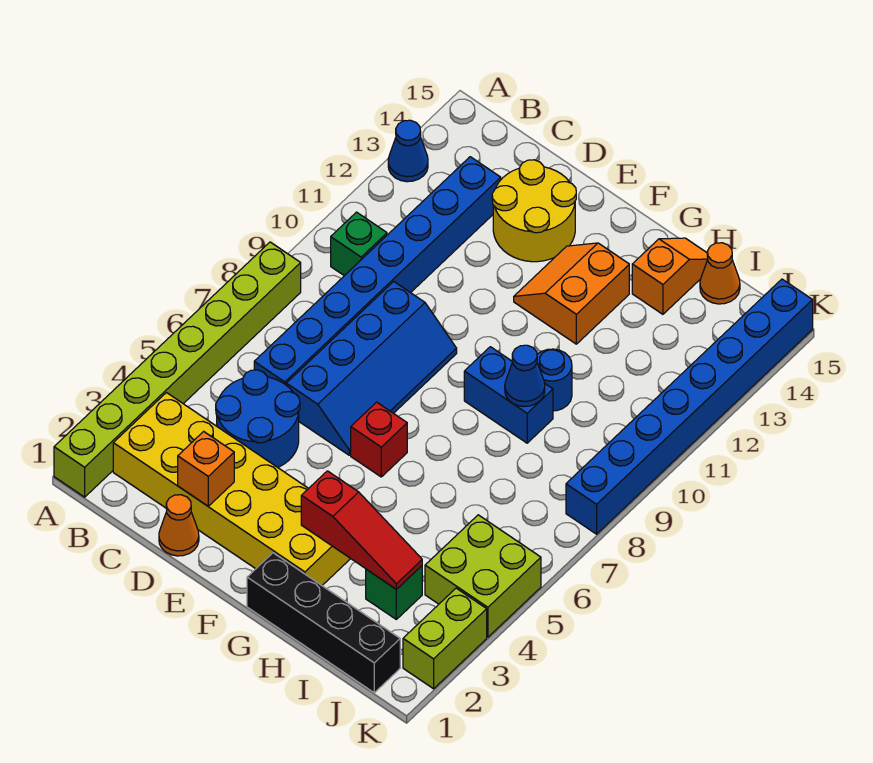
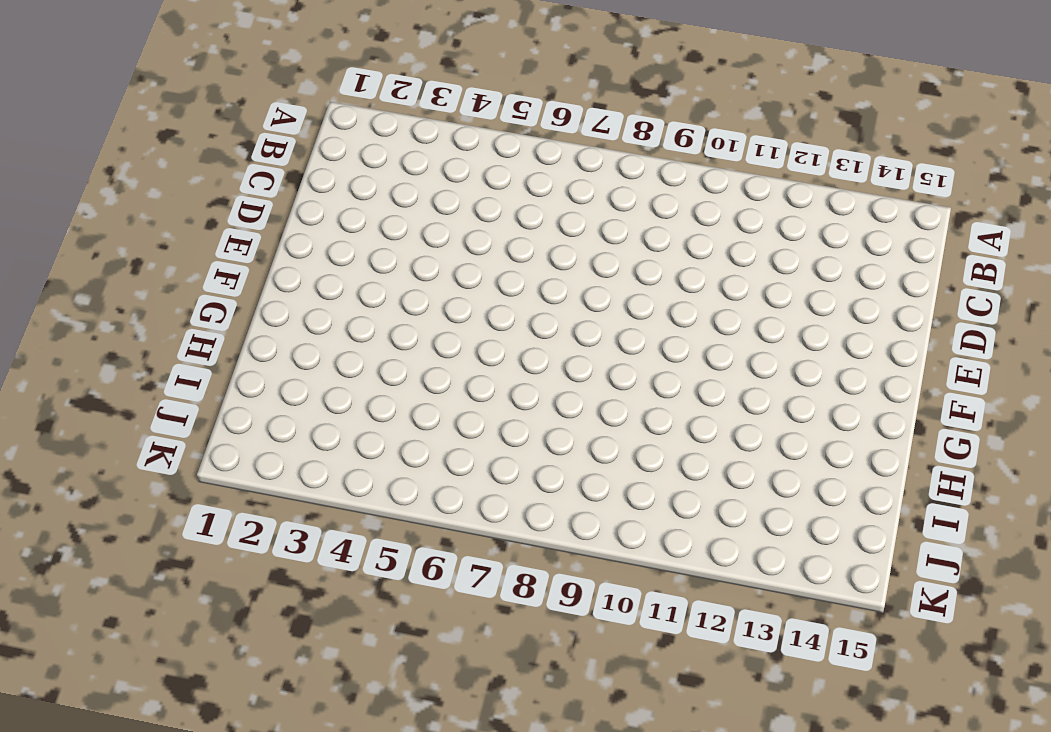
none -> lime 1x8 brick [54,242,301,497]
none -> blue 1x1 cone [388,120,428,182]
none -> yellow 2x6 brick [113,393,350,585]

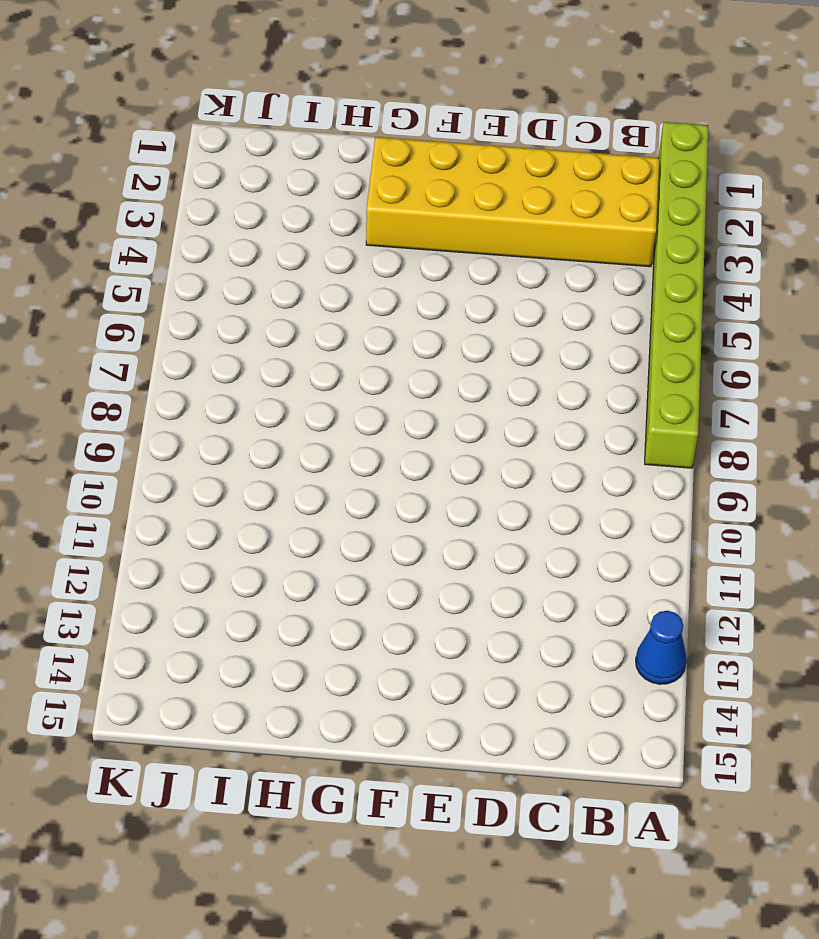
none -> green 1x1 brick [331,212,387,276]
none -> blue 2x2 round brick [216,370,300,467]
none -> blue 1x8 brick [254,157,501,385]

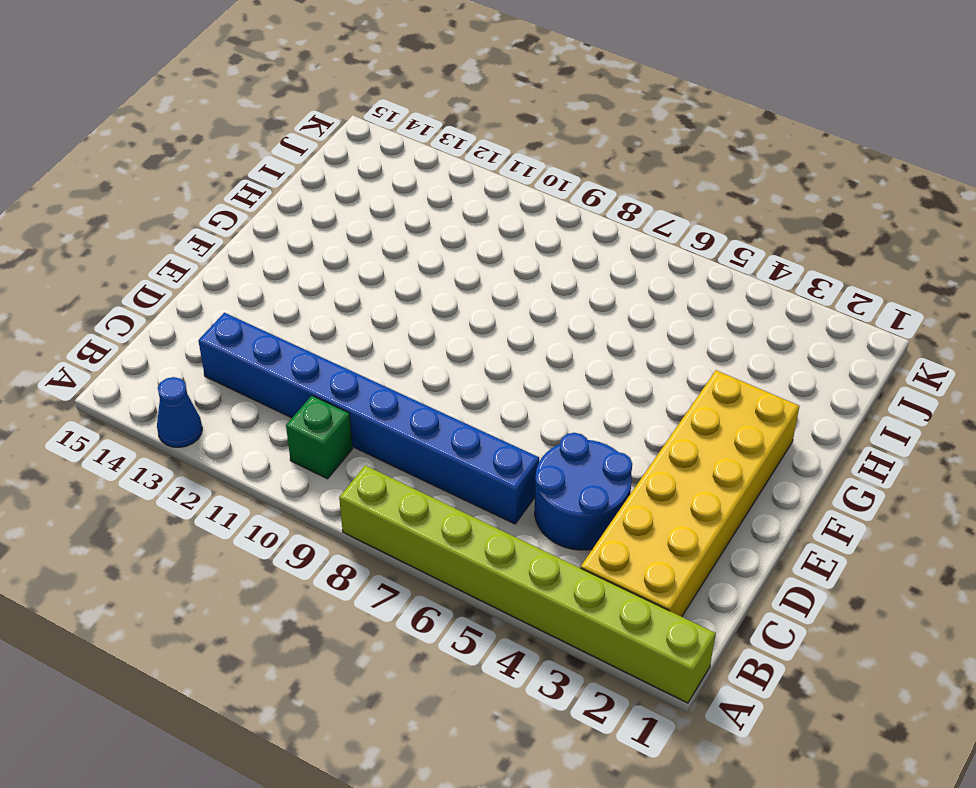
none -> orange 1x1 cone [159,495,199,556]
none -> blue 2x4 slope [286,281,457,455]
none -> yellow 2x2 round brick [492,160,576,262]

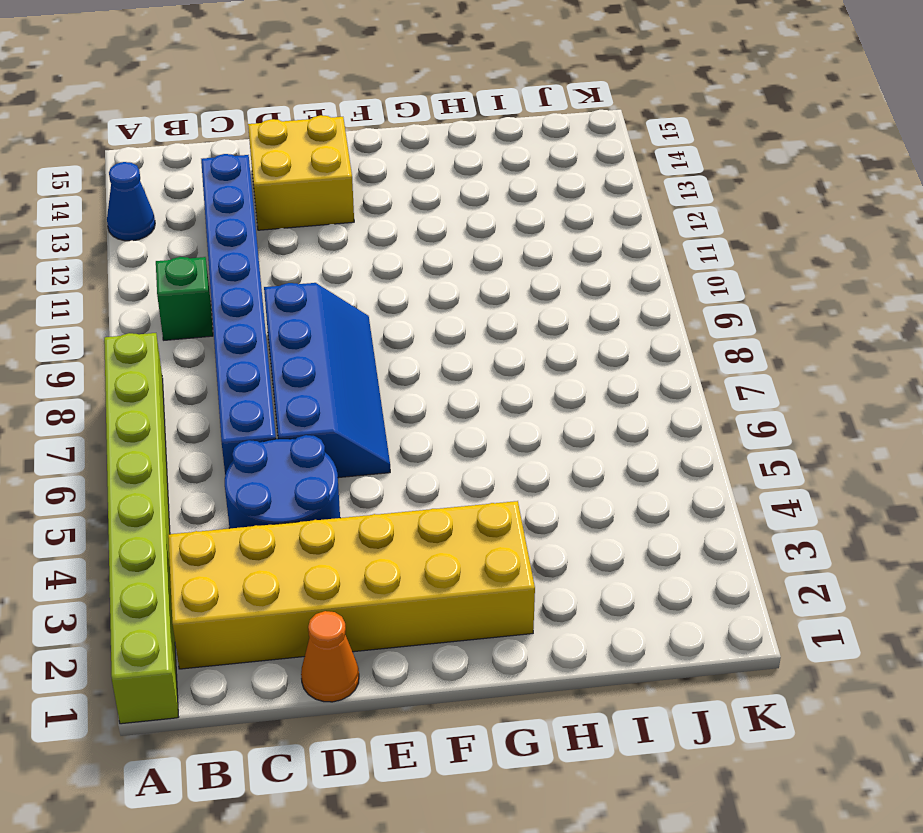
yellow 2x2 brick [248,115,354,230] -> yellow 2x2 round brick [492,160,576,262]
none -> red 1x1 brick [351,402,407,477]
none -> orange 2x2 slope [514,243,629,344]
none -> black 1x4 brick [247,553,400,693]

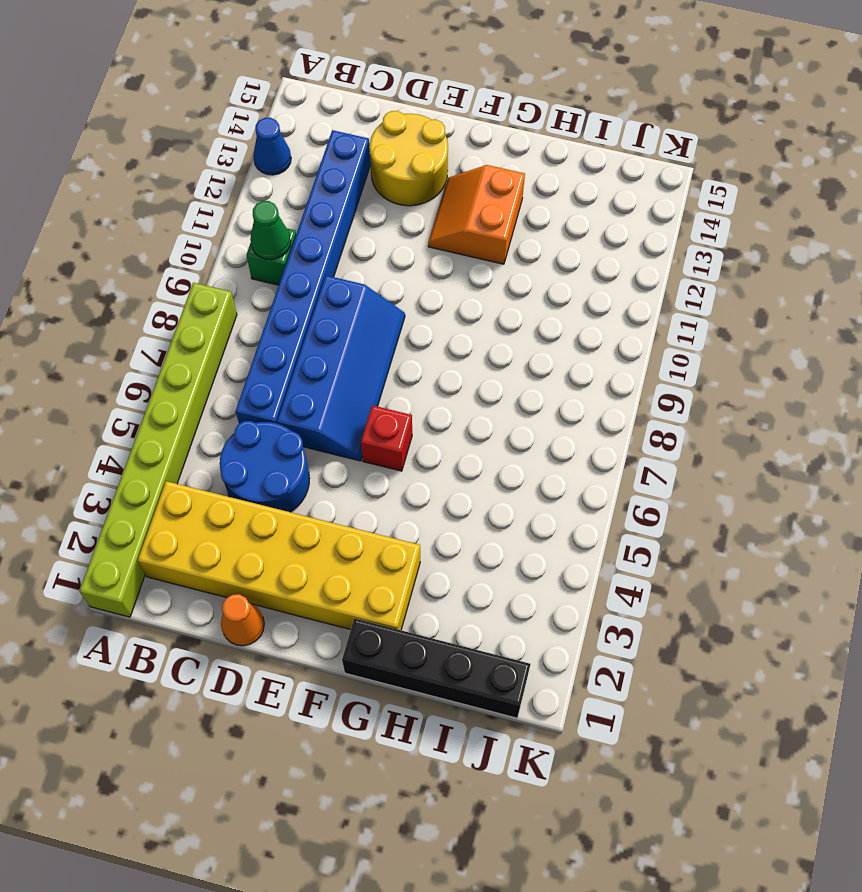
green 1x1 cone [250,201,291,260] -> none
none -> blue 1x2 brick [464,347,553,443]
none -> blue 1x1 round brick [537,349,572,411]
none -> orange 1x2 slope [632,238,708,314]

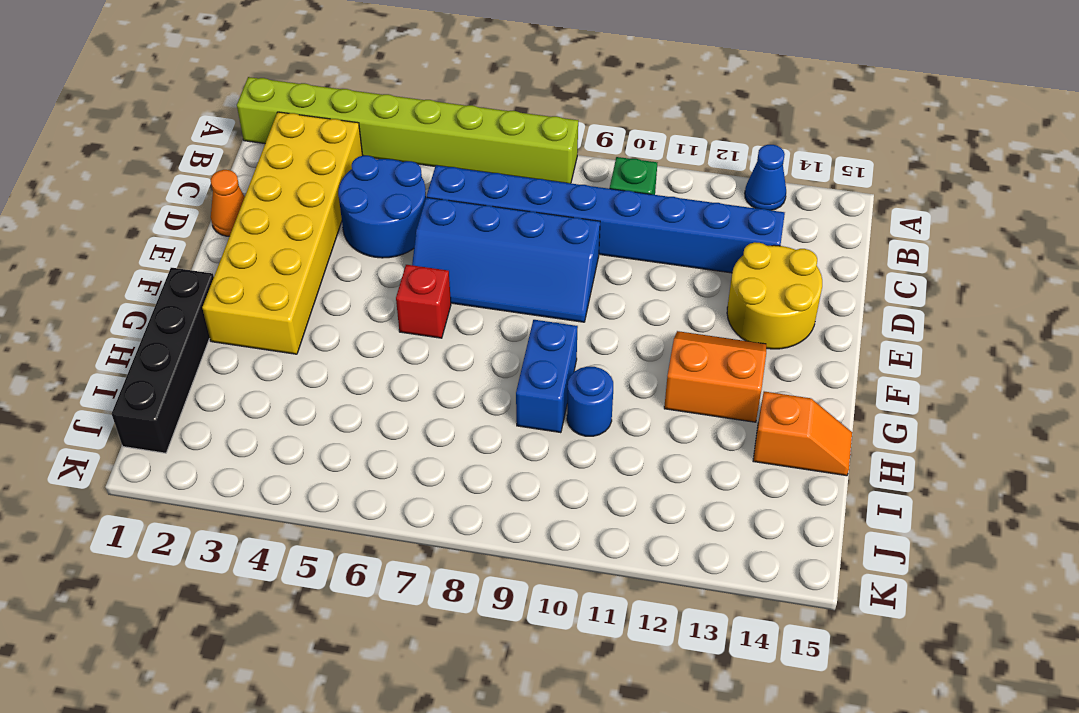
none -> green 1x1 brick [366,566,422,619]
none -> orange 1x1 cone [700,243,740,304]
none -> lime 2x2 brick [425,515,541,637]

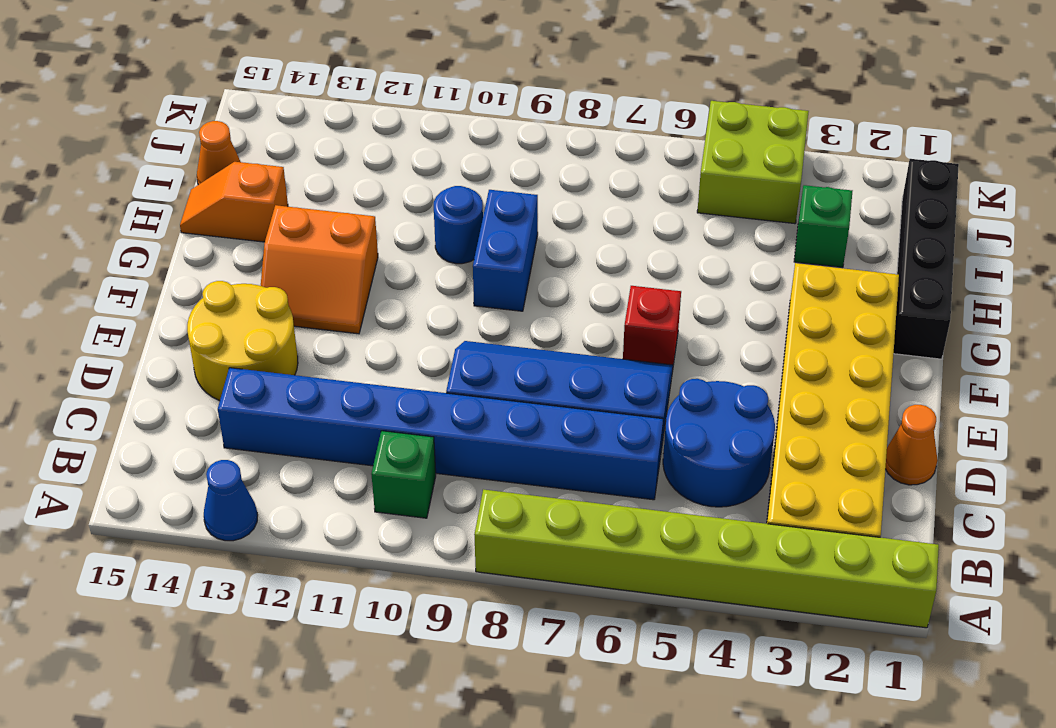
none -> lime 1x2 brick [403,588,487,689]
none -> blue 1x8 brick [566,279,813,534]
none -> orange 1x1 brick [178,431,234,506]

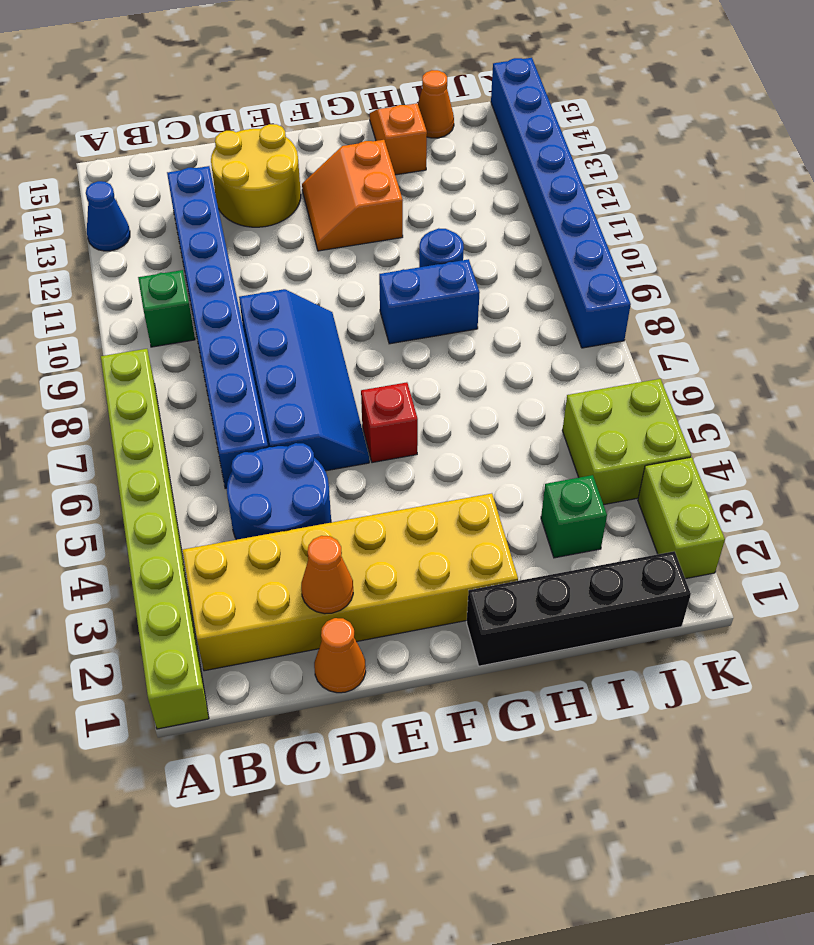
orange 1x1 cone [301,536,353,614] -> orange 1x1 brick [178,431,234,506]
none -> red 1x3 slope [301,471,422,589]
none -> blue 1x1 cone [505,345,545,407]

